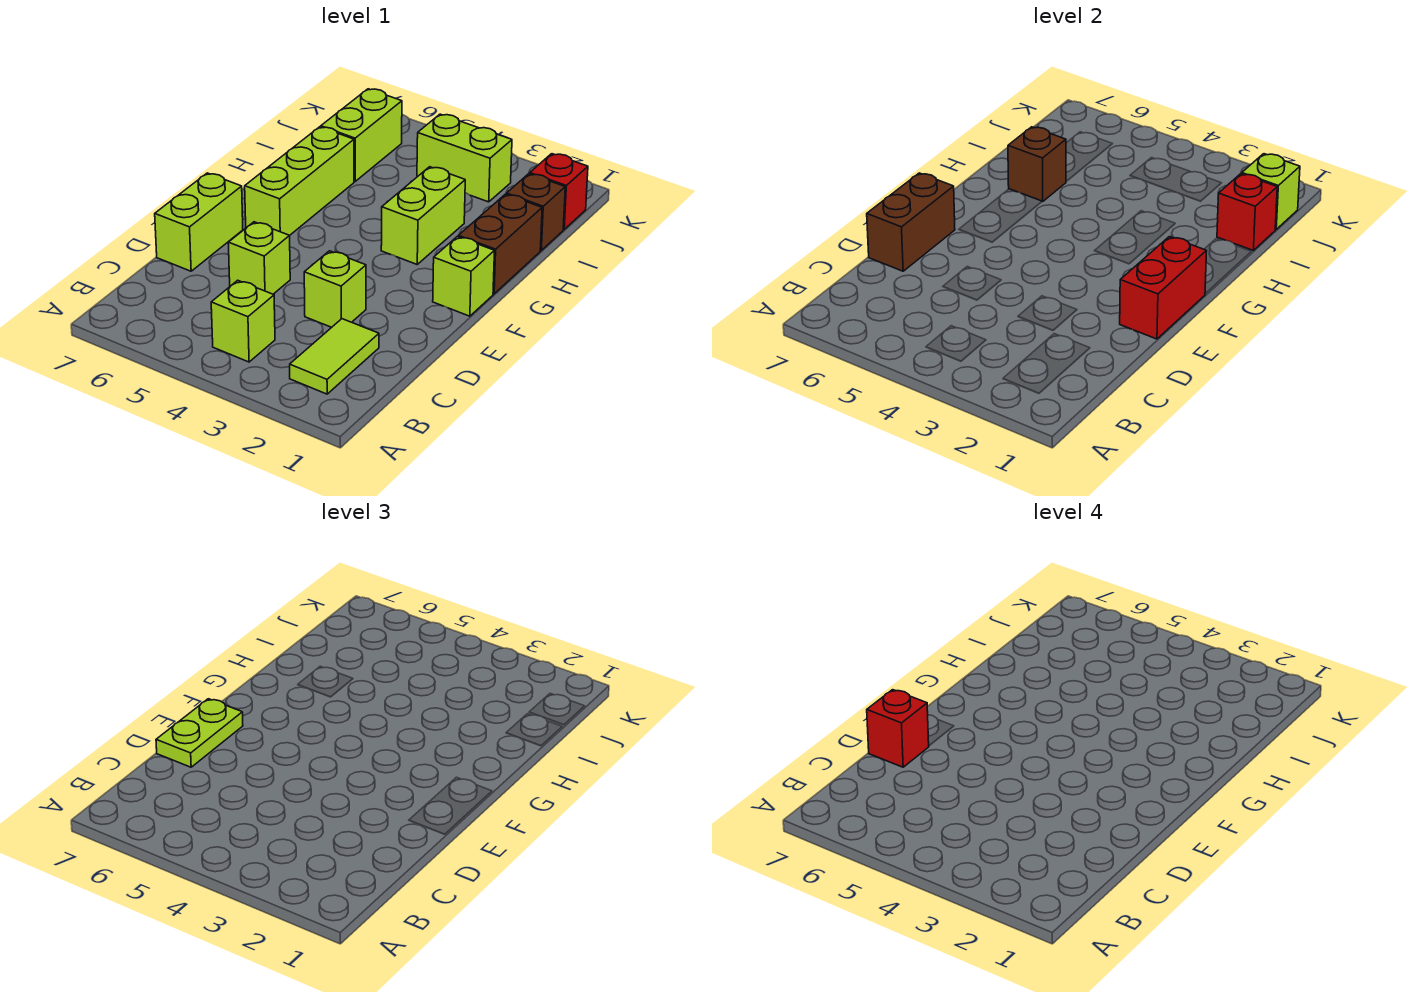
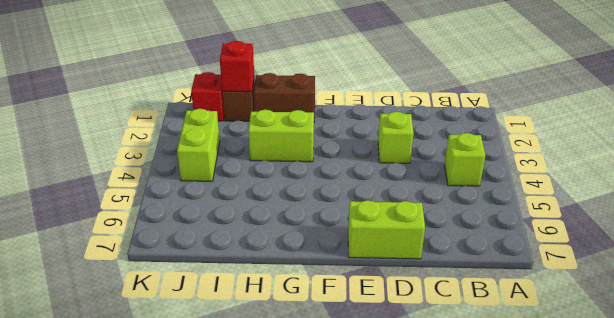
none -> lime 1x2 tile [290,319,379,394]
none -> lime 1x1 brick [228,222,290,294]
none -> lime 1x1 brick [433,237,494,316]

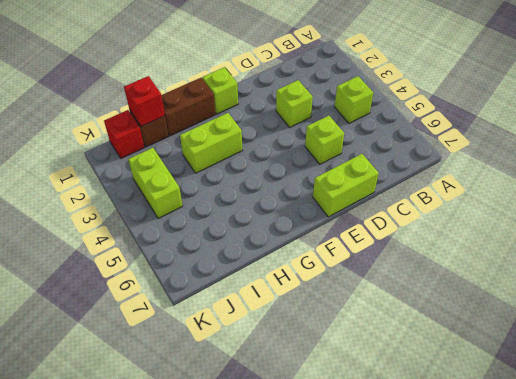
none -> lime 1x2 tile [290,319,379,394]
none -> lime 1x3 brick [245,127,354,236]
none -> lime 1x2 brick [321,89,402,181]

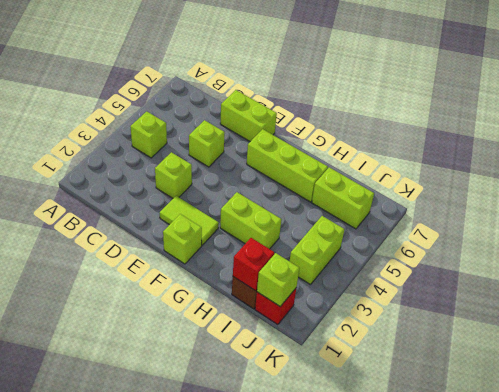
lime 1x2 tile [160,196,219,245] -> lime 1x2 tile moved to [290,319,379,394]
none -> brown 1x2 brick [458,194,542,294]
none -> brown 1x2 brick [867,173,955,271]
none -> red 1x2 brick [1120,237,1206,339]

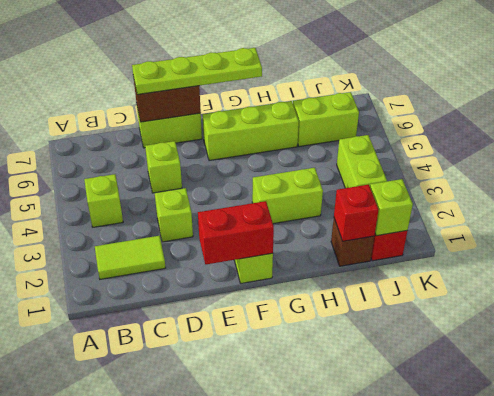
lime 1x4 plate [132,48,262,95] -> lime 1x2 plate [156,699,243,767]
none -> brown 1x2 brick [458,194,542,294]
none -> brown 1x1 brick [1008,127,1066,202]
none -> red 1x1 brick [867,690,929,767]

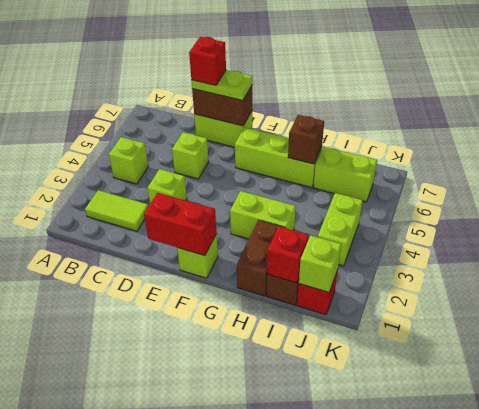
brown 1x2 brick [236,220,286,296] -> brown 1x2 brick turned to [458,194,542,294]

